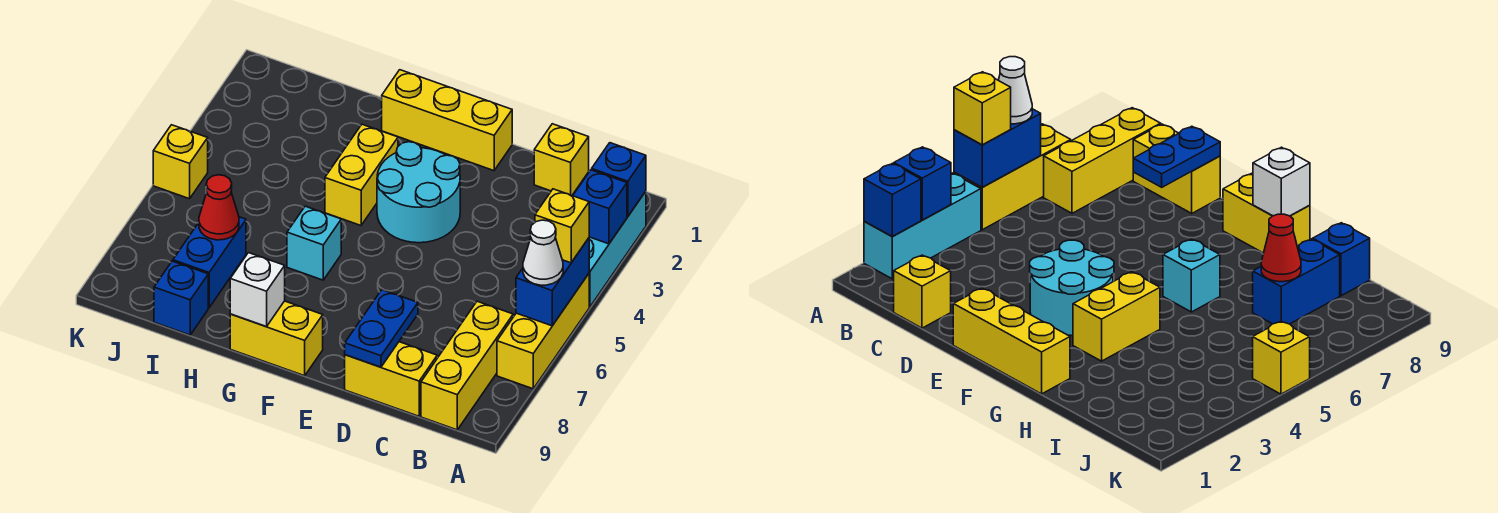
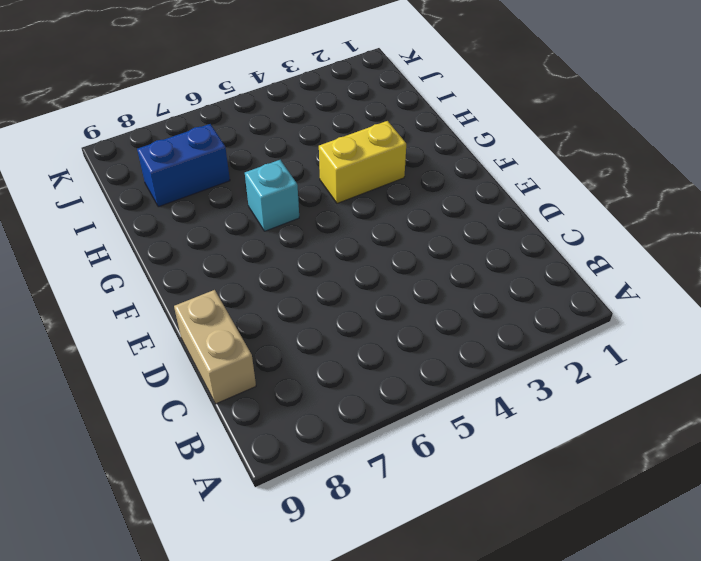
tan 1x2 brick [174,290,256,404] -> yellow 1x2 brick [345,342,437,416]
none -> cyan 1x3 brick [589,191,646,307]
none -> yellow 1x3 brick [497,274,589,389]
none -> yellow 1x3 brick [421,301,513,430]

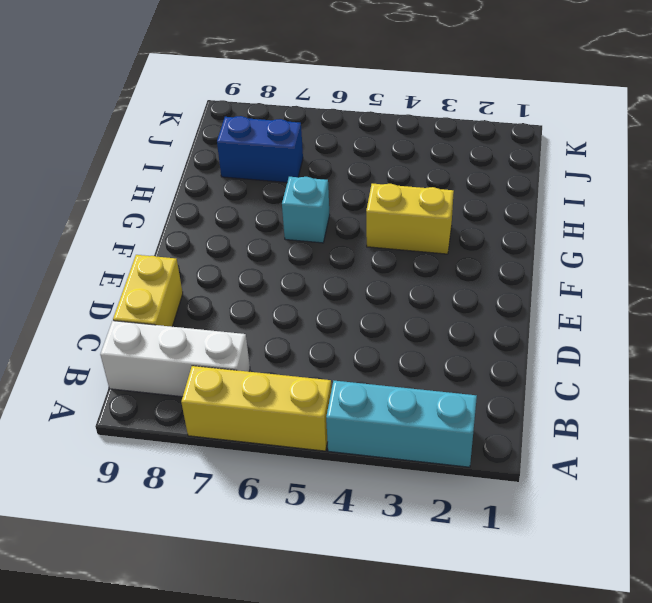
white 1x3 brick [100,321,250,397] -> yellow 1x3 brick [421,301,513,430]
none -> yellow 1x1 brick [534,124,589,195]
none -> yellow 1x3 brick [382,70,512,171]
none -> cyan 2x2 round brick [377,142,460,243]

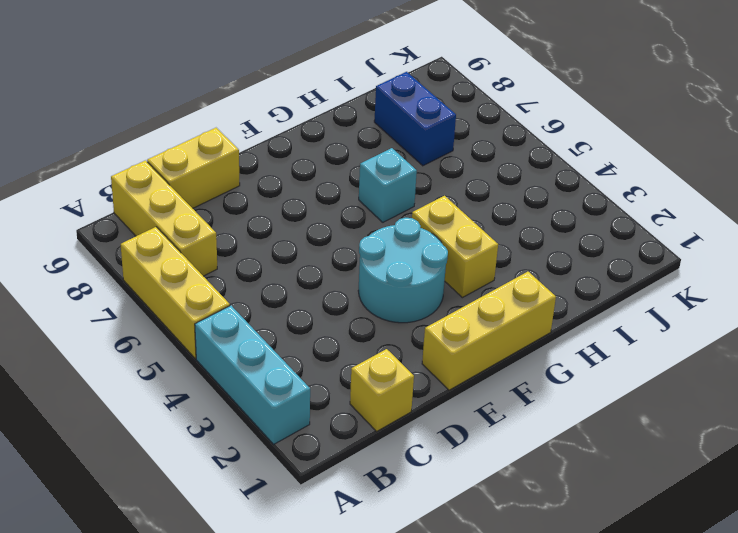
none -> yellow 1x2 brick [230,301,323,376]
none -> blue 1x1 brick [154,261,208,335]
none -> yellow 1x1 brick [153,125,208,199]

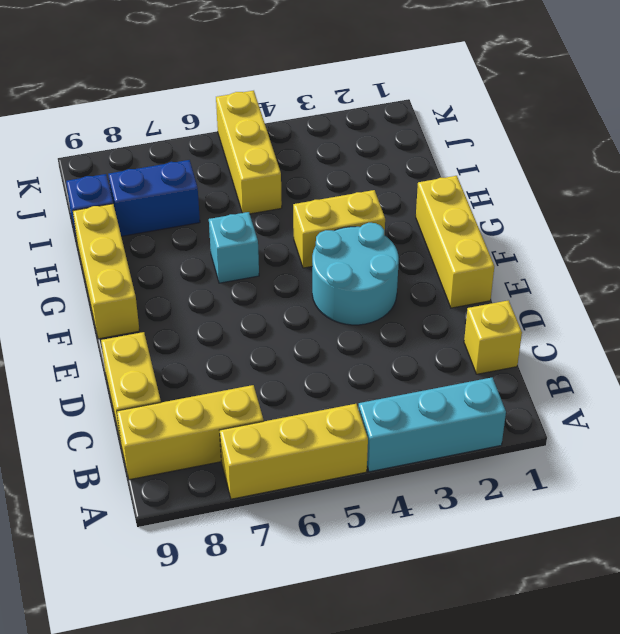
yellow 1x3 brick [73,204,139,339] -> yellow 1x2 brick [230,301,323,376]
yellow 1x3 brick [216,91,282,214] -> yellow 1x1 brick [153,125,208,199]
none -> blue 1x1 brick [592,143,646,217]
none -> blue 1x1 brick [573,170,627,244]
none -> blue 1x2 brick [516,238,589,326]

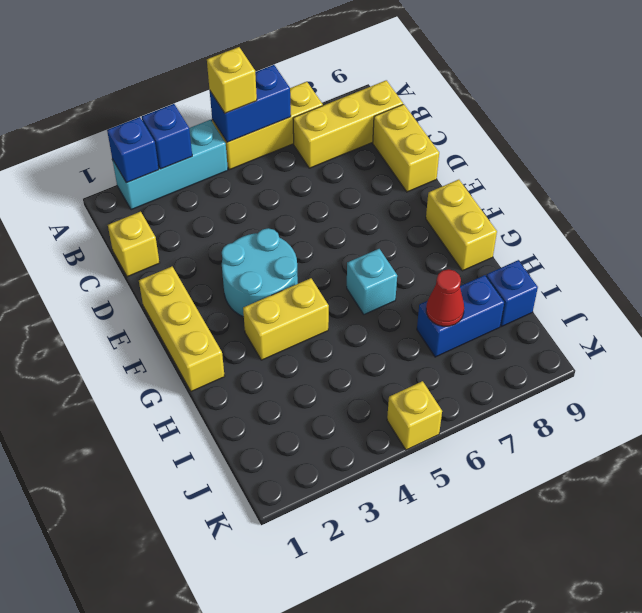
none -> blue 1x2 plate [345,290,418,367]
none -> white 1x1 brick [230,253,285,327]
none -> white 1x1 cone [523,220,563,285]

